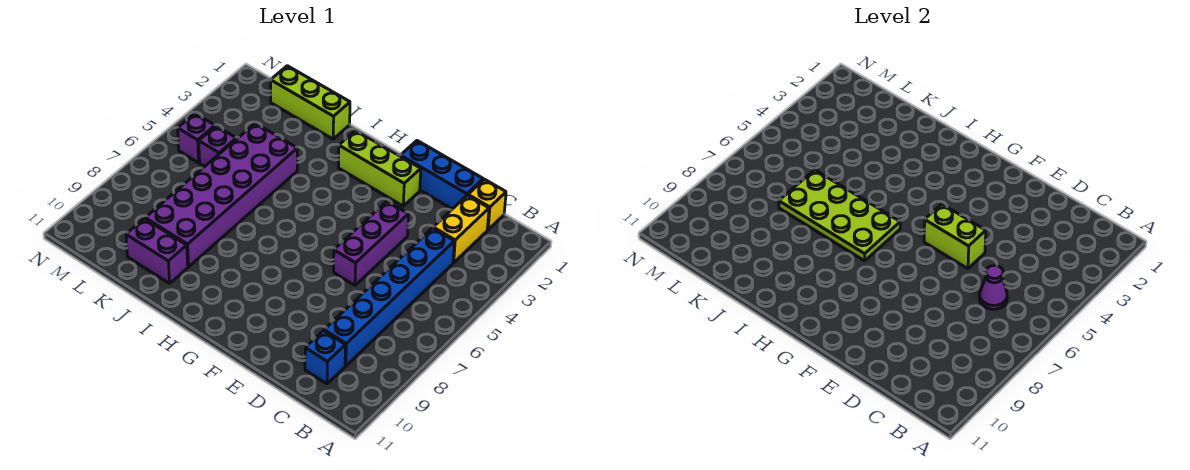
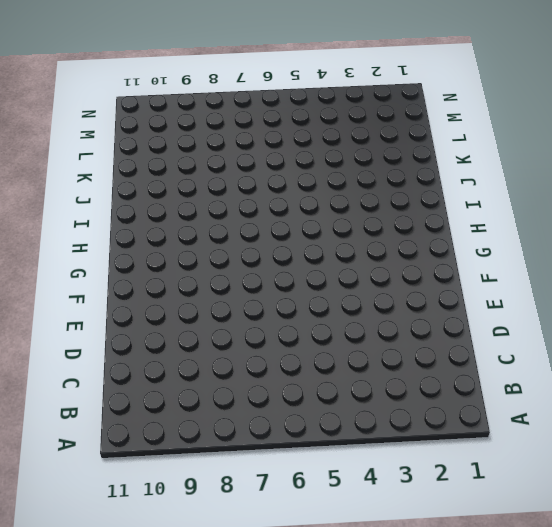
none -> yellow 1x1 brick [468,179,506,230]
none -> yellow 1x2 brick [433,195,489,263]
none -> blue 1x6 brick [324,228,454,366]

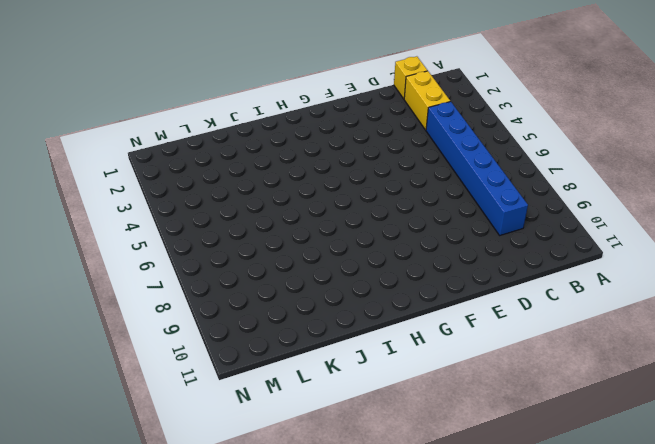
none -> blue 1x1 brick [305,331,345,384]
none -> blue 1x3 brick [400,141,483,209]
none -> purple 1x3 brick [334,201,409,285]

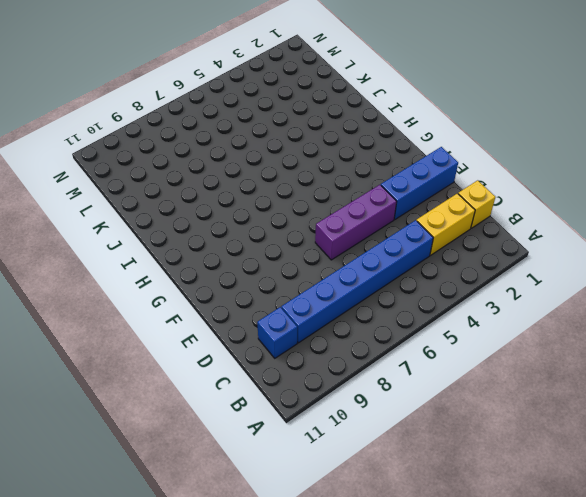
blue 1x3 brick [381,147,458,219] -> blue 1x3 brick turned to [400,141,483,209]
none -> lime 1x3 brick [338,130,421,206]
none -> lime 1x3 brick [271,66,350,139]
none -> purple 2x6 brick [145,123,297,267]

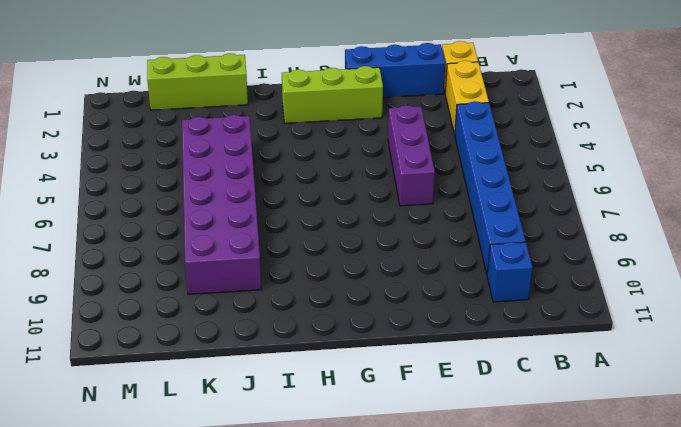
none -> purple 1x2 brick [126,219,188,284]
none -> purple 1x1 brick [199,126,236,167]
none -> purple 1x1 brick [178,114,215,163]

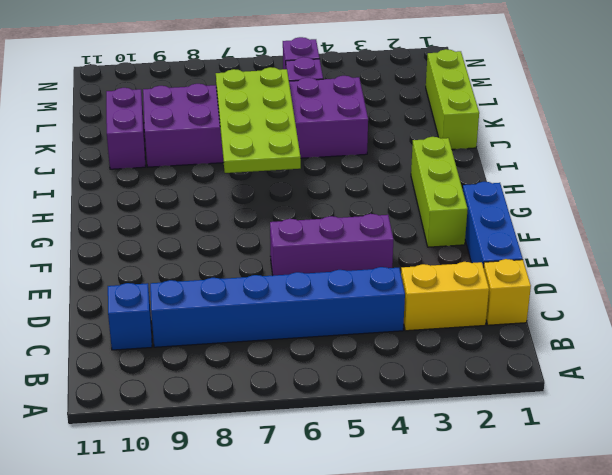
none -> purple 1x1 cone [980,265,1007,309]
none -> lime 1x2 brick [924,204,986,269]

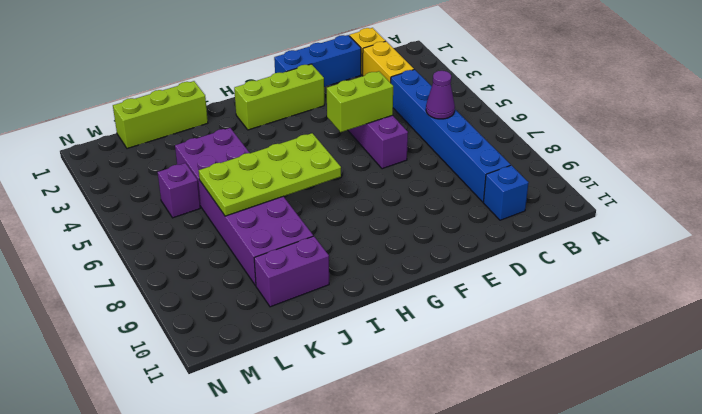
none -> purple 1x1 brick [178,114,215,163]

